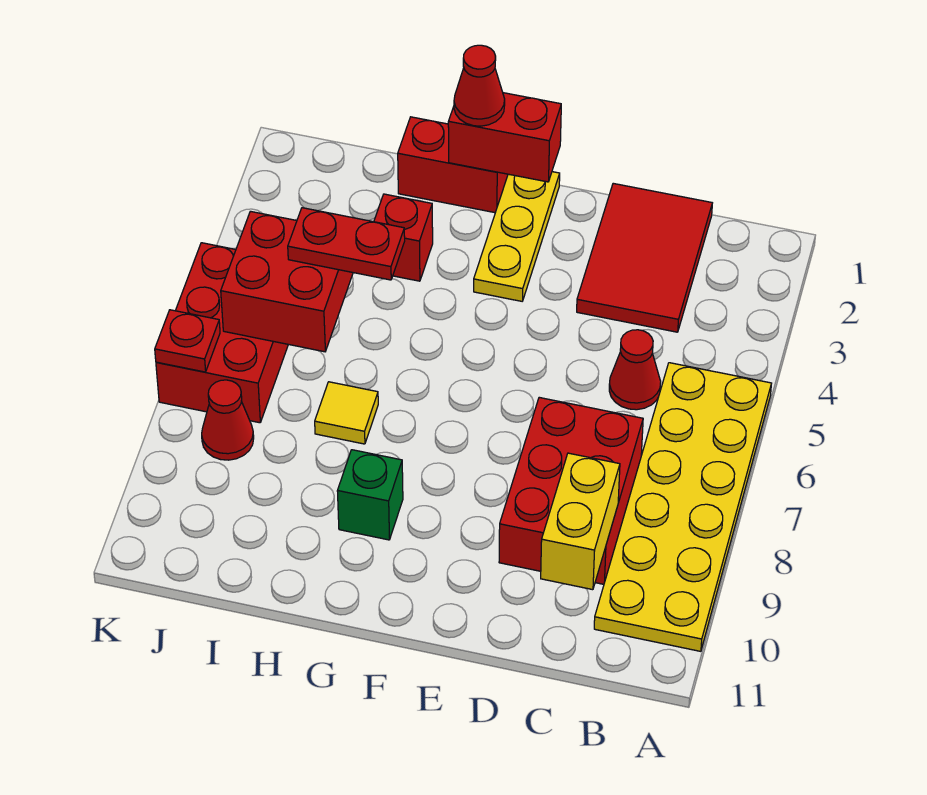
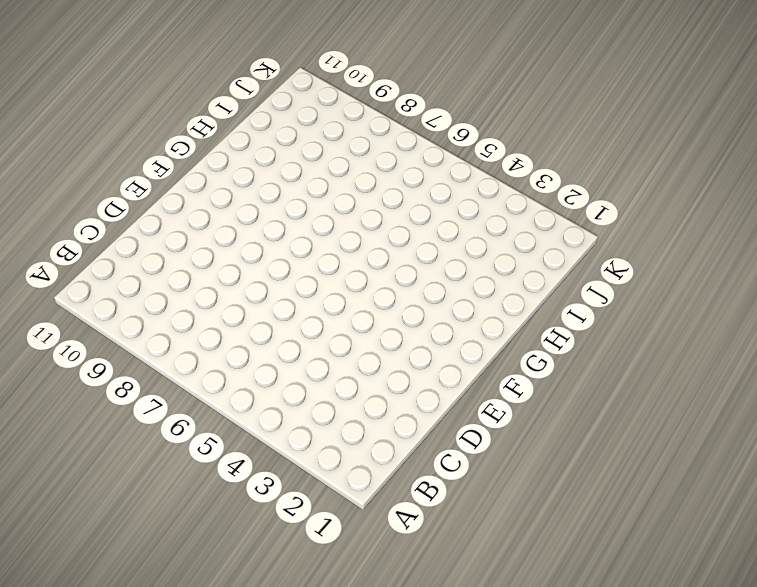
none -> yellow 2x6 plate [594,363,772,651]
none -> red 2x3 tile [577,183,712,332]
none -> red 1x1 cone [609,330,661,410]

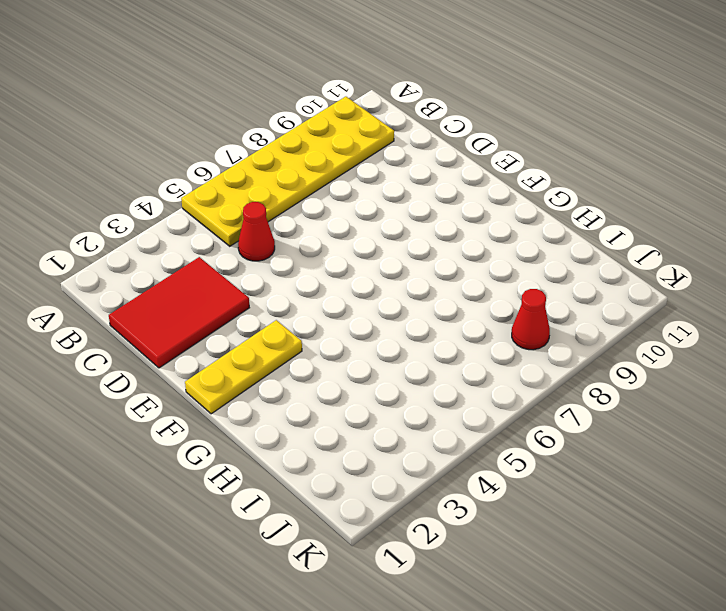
none -> red 2x3 brick [499,397,643,584]
none -> red 1x2 brick [398,117,508,213]
none -> green 1x1 brick [337,450,403,540]

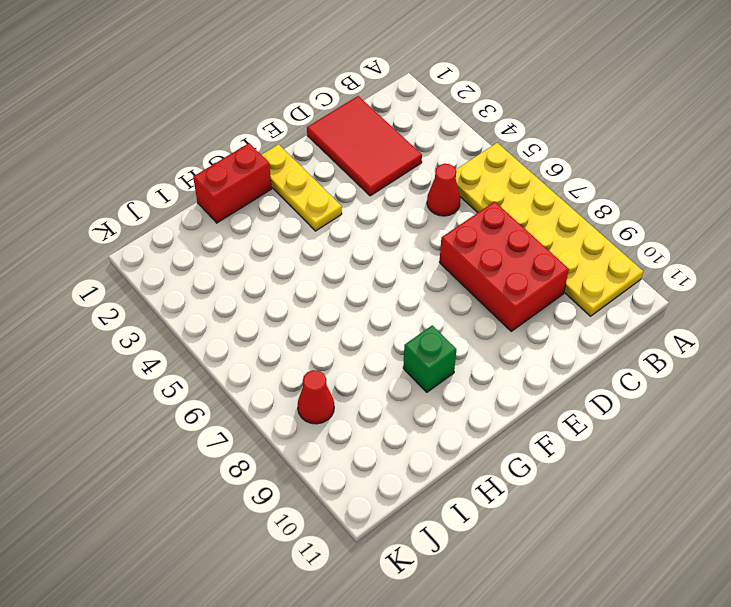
none -> red 1x1 brick [374,194,433,281]
none -> yellow 1x1 tile [315,382,378,444]
none -> red 2x3 brick [156,243,288,423]

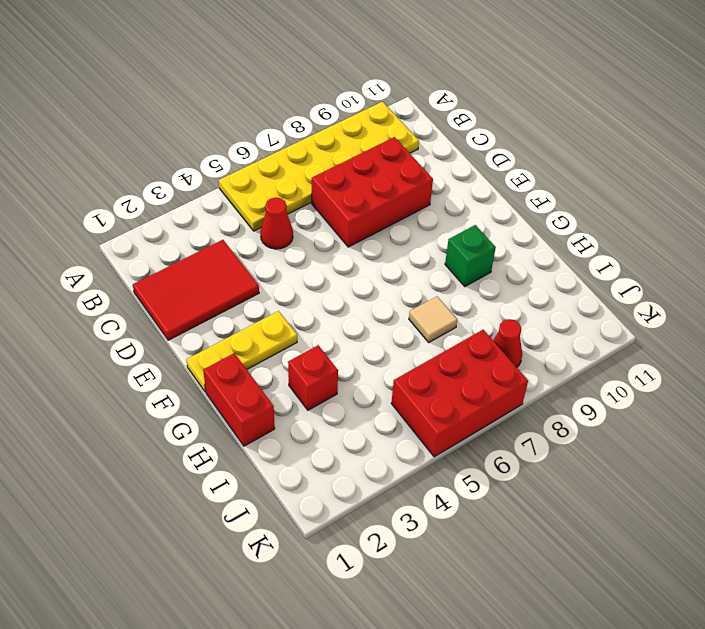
tan 1x1 tile [409,297,457,342] -> yellow 1x1 tile [315,382,378,444]
none -> yellow 1x2 brick [541,453,620,590]
none -> red 1x2 brick [448,93,561,182]
none -> red 2x2 brick [221,211,353,352]

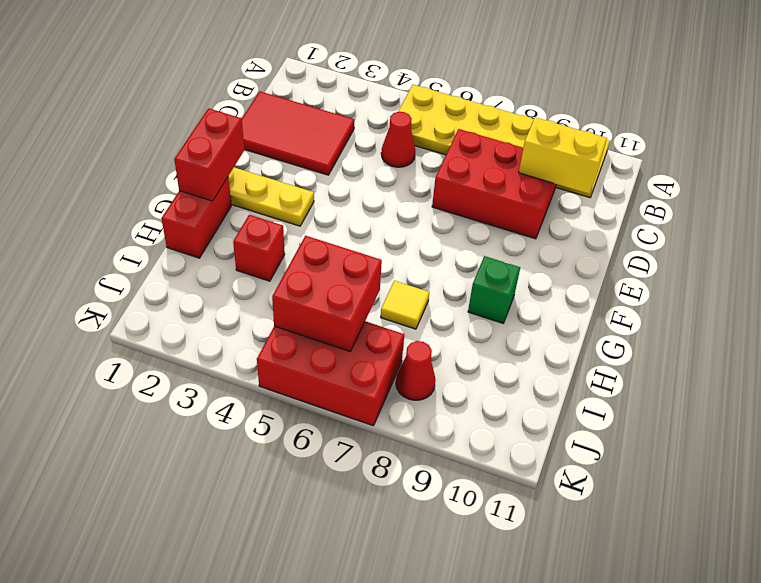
none -> red 1x1 plate [155,310,220,372]
none -> red 1x1 cone [454,45,505,126]
none -> red 1x2 plate [288,208,405,280]

